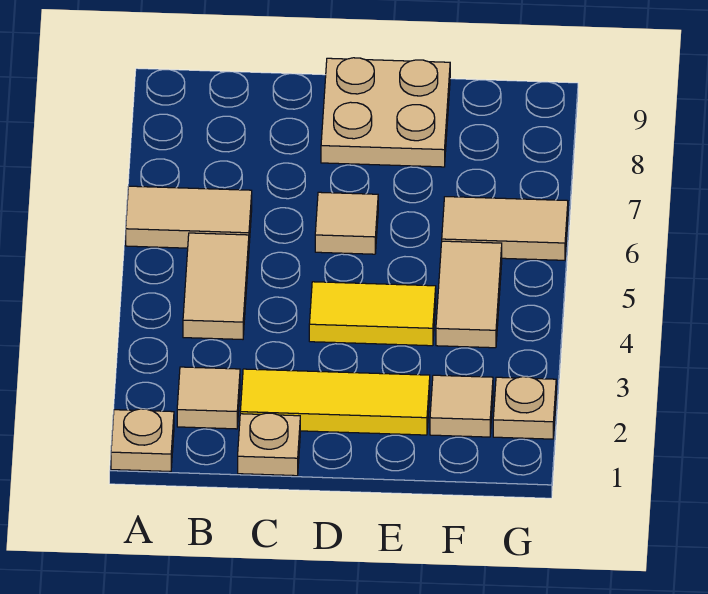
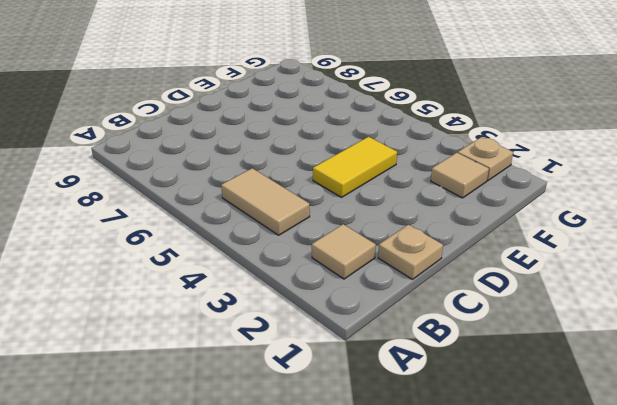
none -> tan 1x1 plate [111,409,174,471]
none -> tan 1x2 tile [126,186,252,248]
none -> yellow 1x3 tile [240,369,430,435]

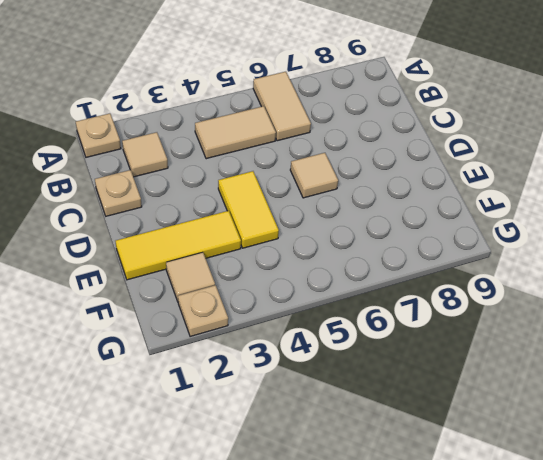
yellow 1x3 tile [116,211,241,280] -> yellow 1x3 tile turned to [240,369,430,435]
none -> tan 2x2 plate [321,58,450,167]
none -> tan 1x2 tile [436,241,502,348]
none -> tan 1x2 tile [442,197,568,260]

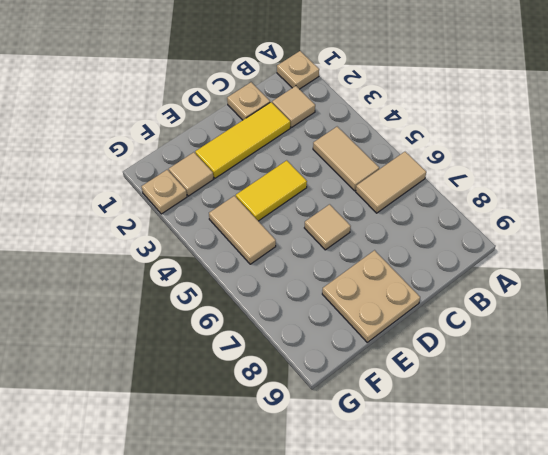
none -> tan 1x2 tile [442,197,568,260]

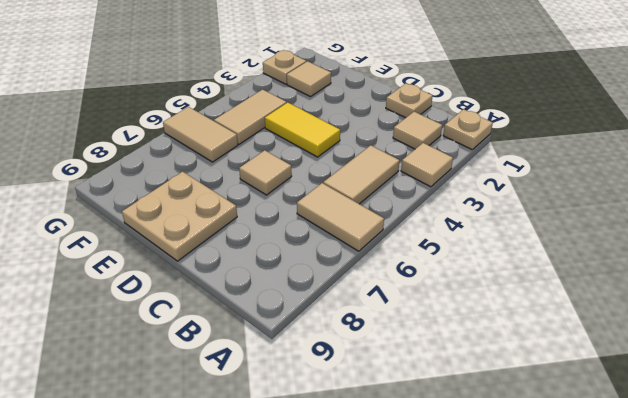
tan 1x1 tile [401,143,453,187] -> none
none -> yellow 1x3 tile [240,369,430,435]

